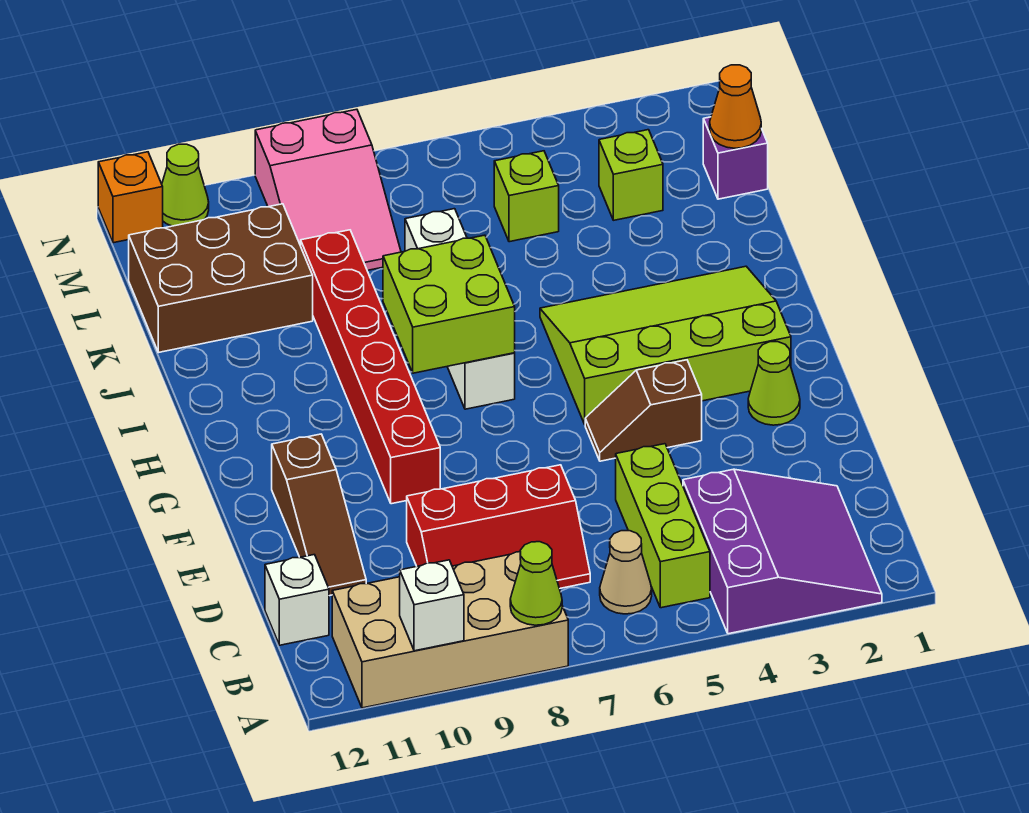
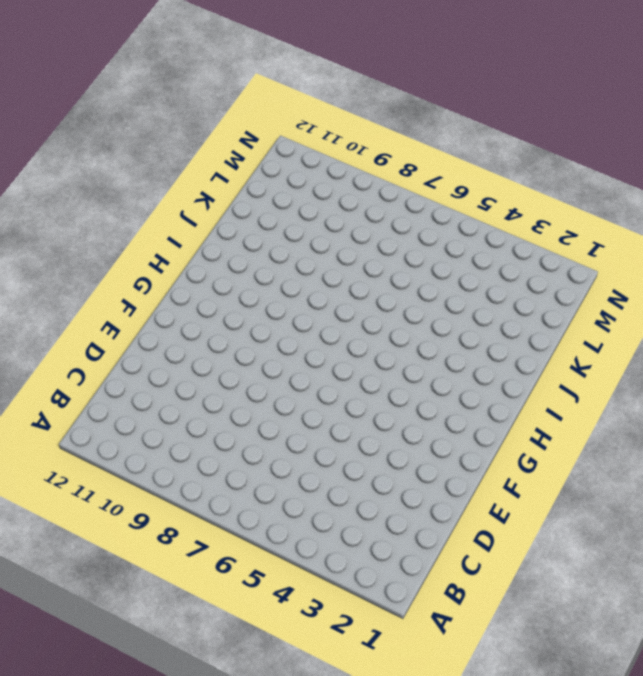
none -> purple 3x3 slope [683,469,882,634]
none -> tan 2x4 brick [332,552,568,708]
none -> lime 1x3 brick [616,444,710,608]

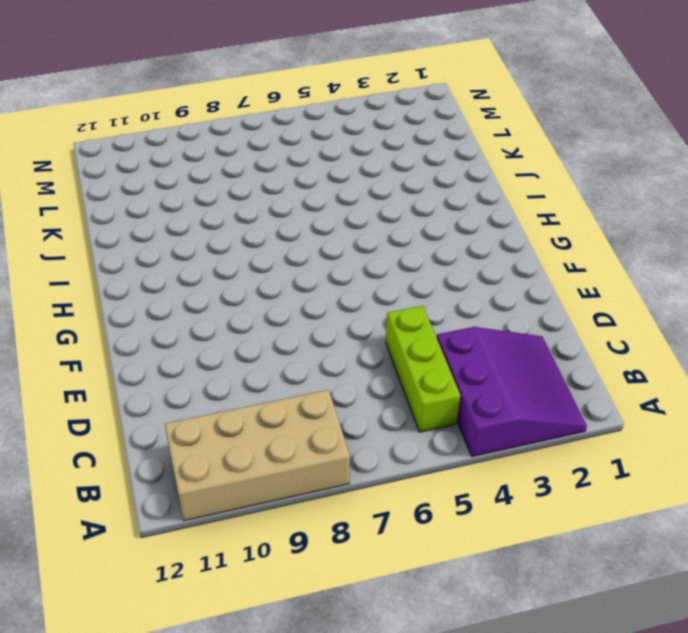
none -> tan 1x1 cone [600,531,652,614]
none -> red 2x3 slope [407,465,590,589]
none -> white 1x1 brick [265,555,329,645]

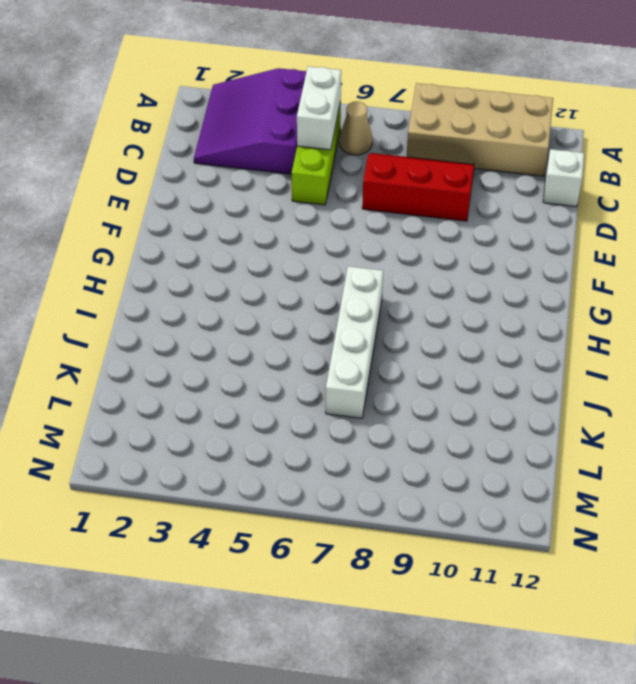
white 1x2 brick [297,66,341,150] -> none
none -> brown 1x3 slope [272,434,366,596]
none -> lime 1x1 cone [748,342,800,425]
none -> brown 1x2 slope [585,360,702,461]

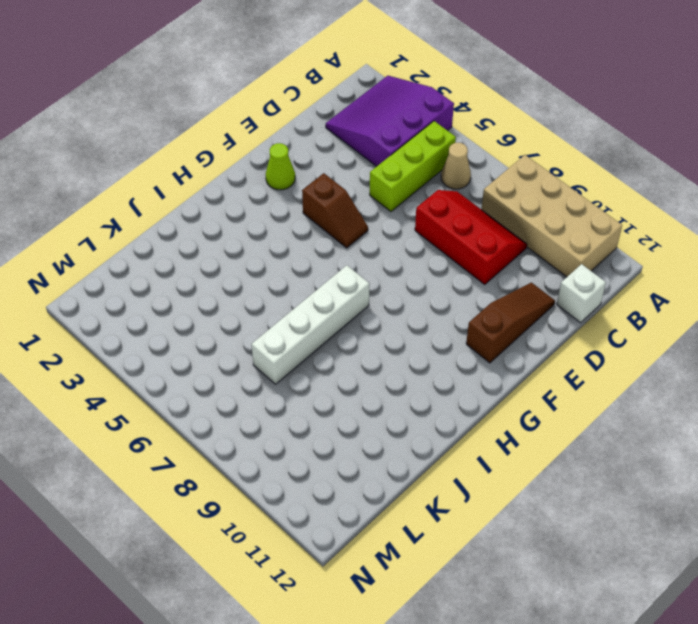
none -> red 1x6 brick [301,230,440,504]
none -> lime 3x4 slope [540,266,791,424]
none -> brown 2x3 brick [129,204,313,353]

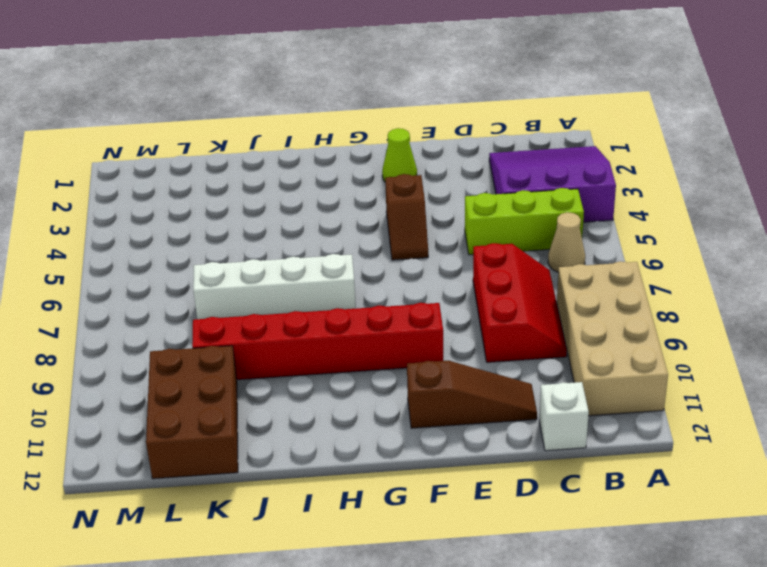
none -> lime 3x4 slope [540,266,791,424]
none -> purple 1x1 brick [703,117,768,199]
none -> lime 1x1 brick [599,130,663,220]

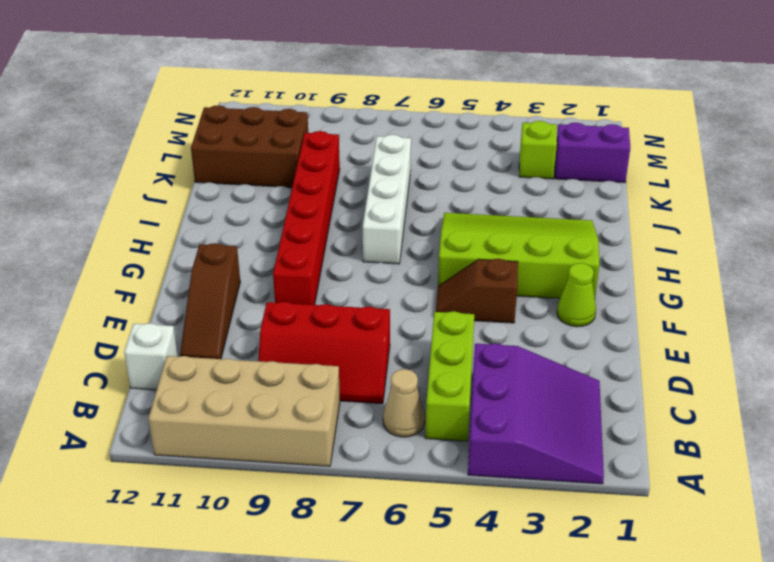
purple 1x2 brick [555,123,630,183] -> purple 1x1 brick [703,117,768,199]
none -> lime 1x1 brick [494,151,559,242]
none -> pink 2x3 slope [255,109,401,270]
none -> lime 1x1 cone [162,144,209,226]

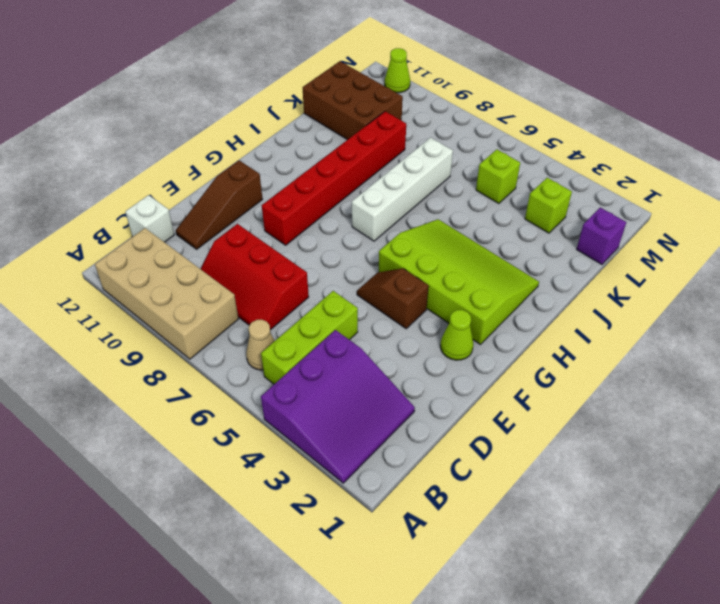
none -> pink 2x3 slope [255,109,401,270]
none -> orange 1x1 brick [98,152,163,243]
none -> lime 1x1 cone [510,542,562,625]

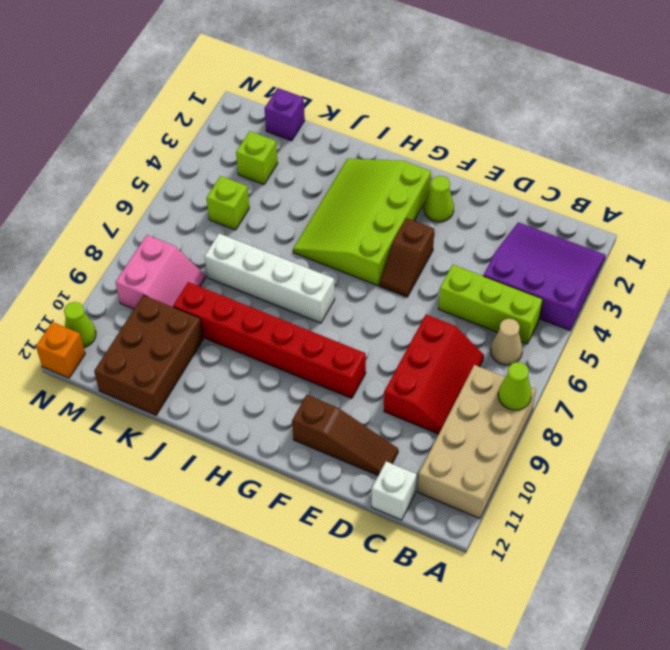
pink 2x2 slope [115,235,205,309] -> pink 2x3 slope [255,109,401,270]
none -> white 1x1 brick [400,560,464,651]
none -> lime 2x2 brick [383,235,515,373]
none -> orange 1x1 cone [710,65,761,148]

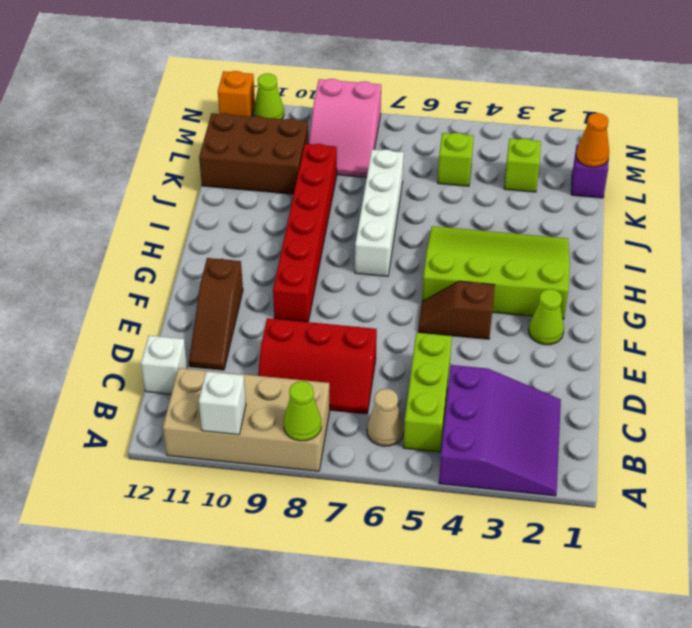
none -> lime 2x2 brick [383,235,515,373]

